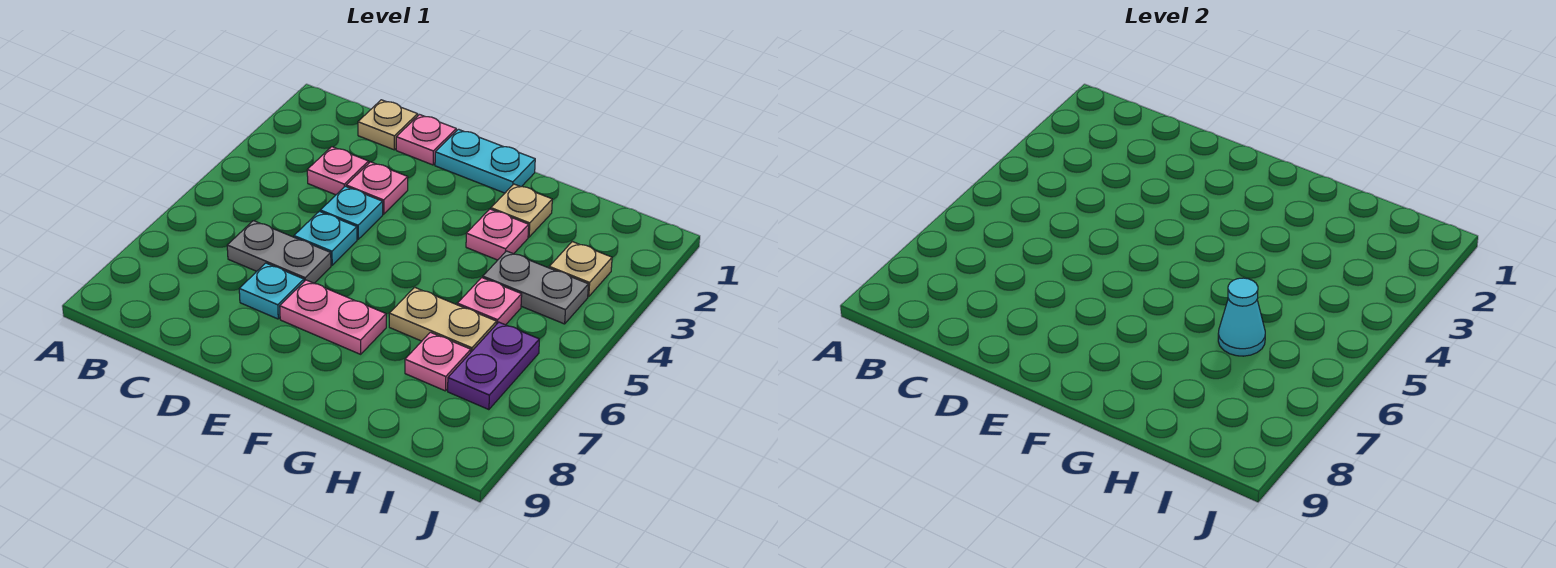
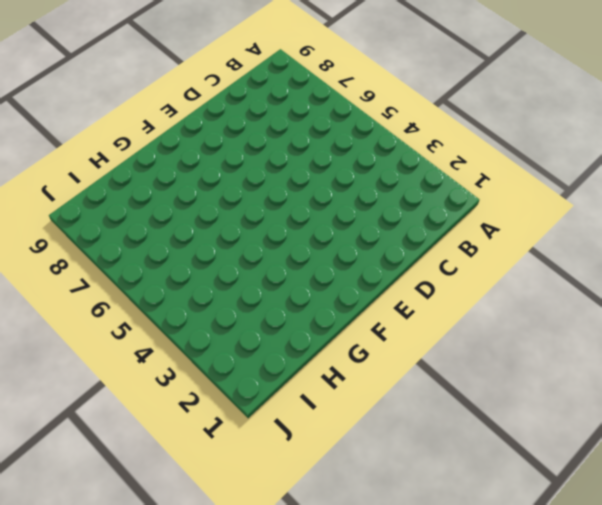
none -> tan 1x1 plate [358,100,418,150]
none -> pink 1x1 plate [307,147,369,195]
none -> grey 1x2 plate [227,221,331,283]

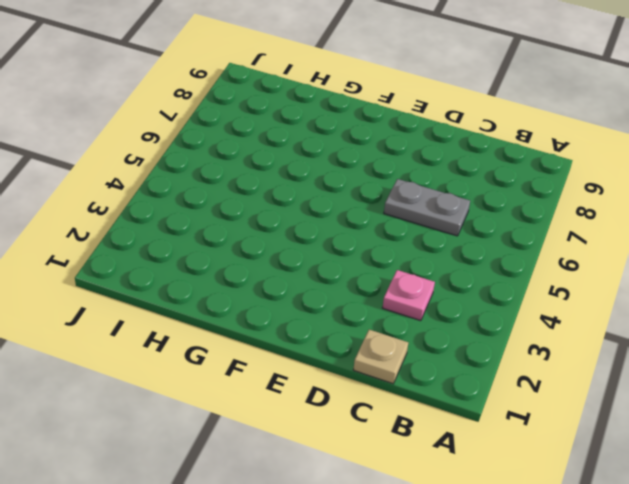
none -> pink 1x1 plate [396,115,456,165]
none -> pink 1x1 plate [346,162,408,214]
none -> cyan 1x1 plate [320,186,383,239]

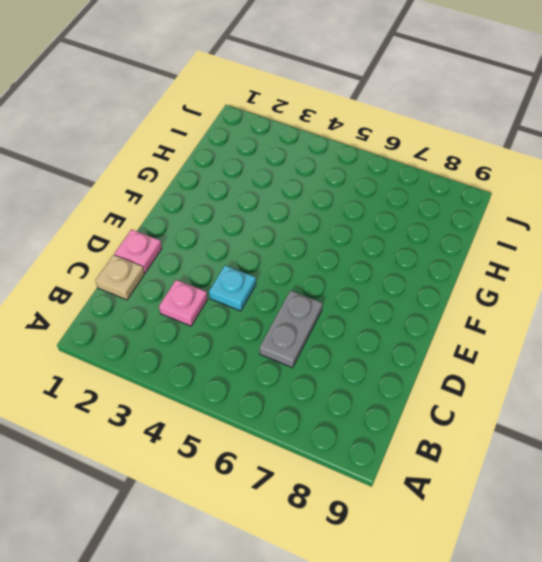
none -> pink 1x1 plate [346,162,408,214]
none -> cyan 1x1 plate [294,211,357,265]
none -> cyan 1x1 plate [239,263,304,319]

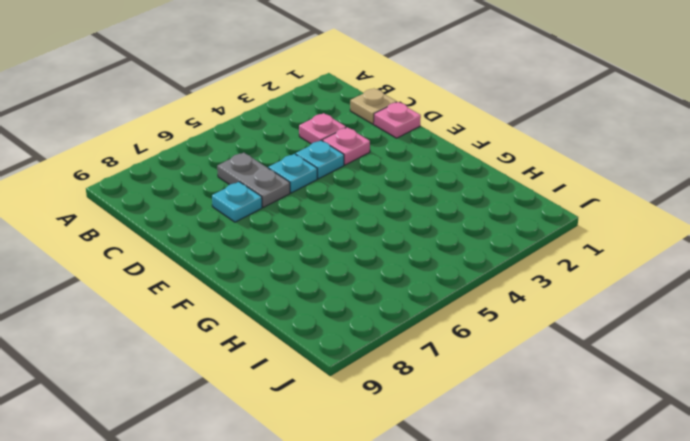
none -> cyan 1x2 plate [435,129,535,193]
none -> pink 1x2 plate [280,280,386,354]
none -> tan 1x1 plate [491,184,552,237]

